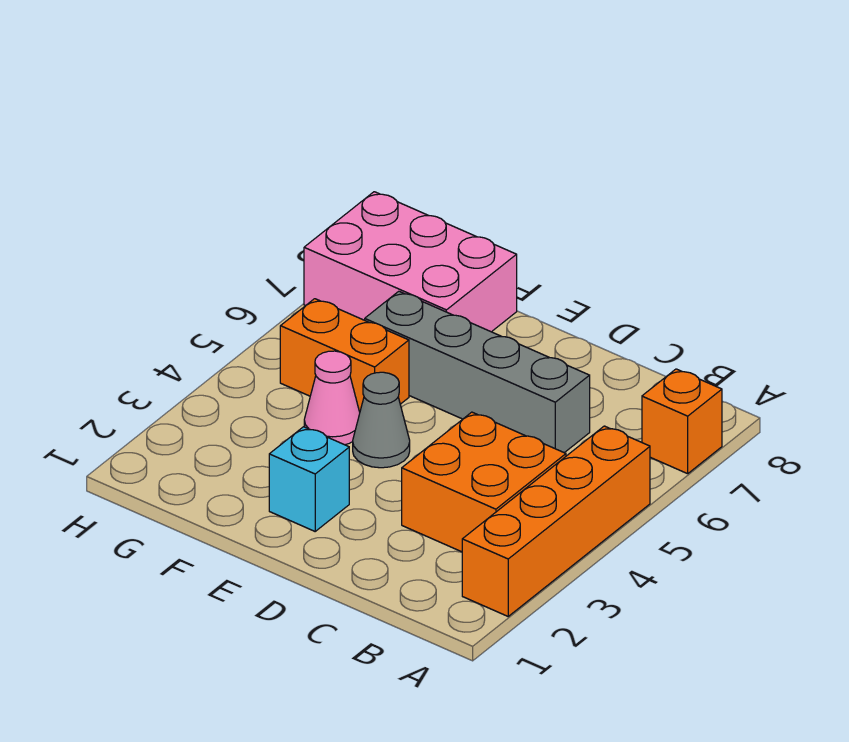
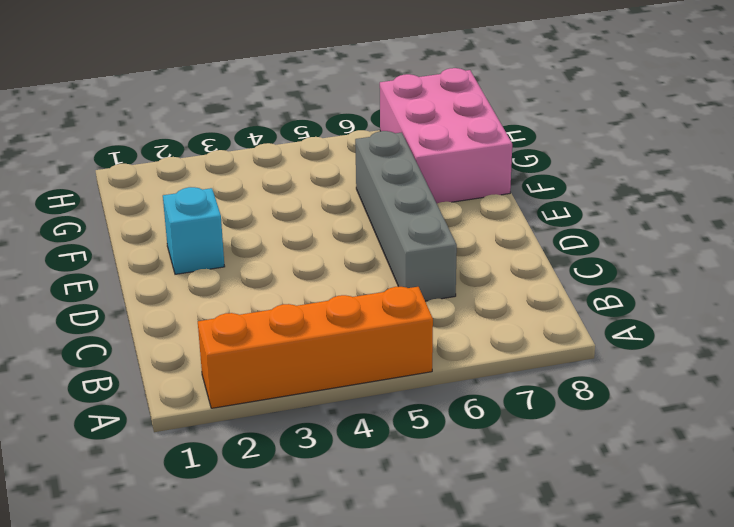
none -> orange 1x1 brick [642,369,722,474]
none -> orange 2x2 brick [402,412,566,552]

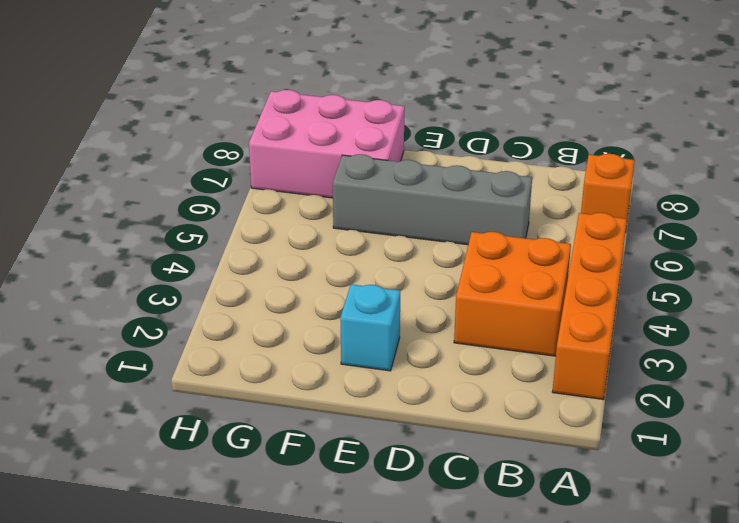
none -> grey 1x1 cone [353,372,410,468]
none -> pink 1x1 cone [304,351,360,445]

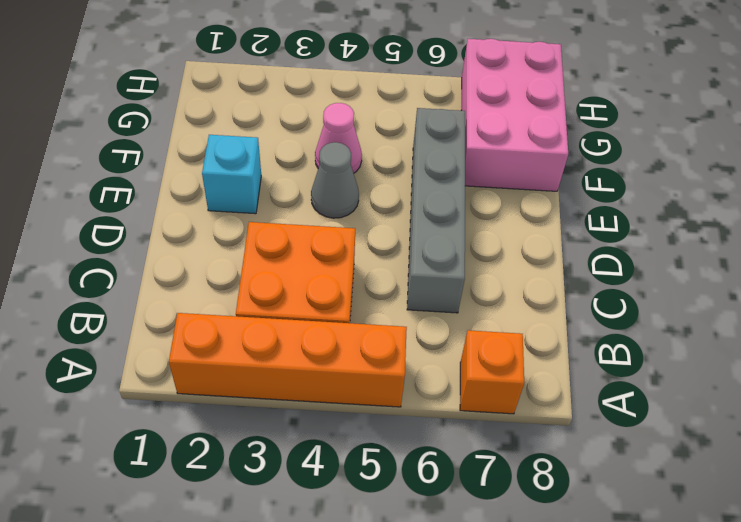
none -> orange 1x2 brick [280,299,409,412]

